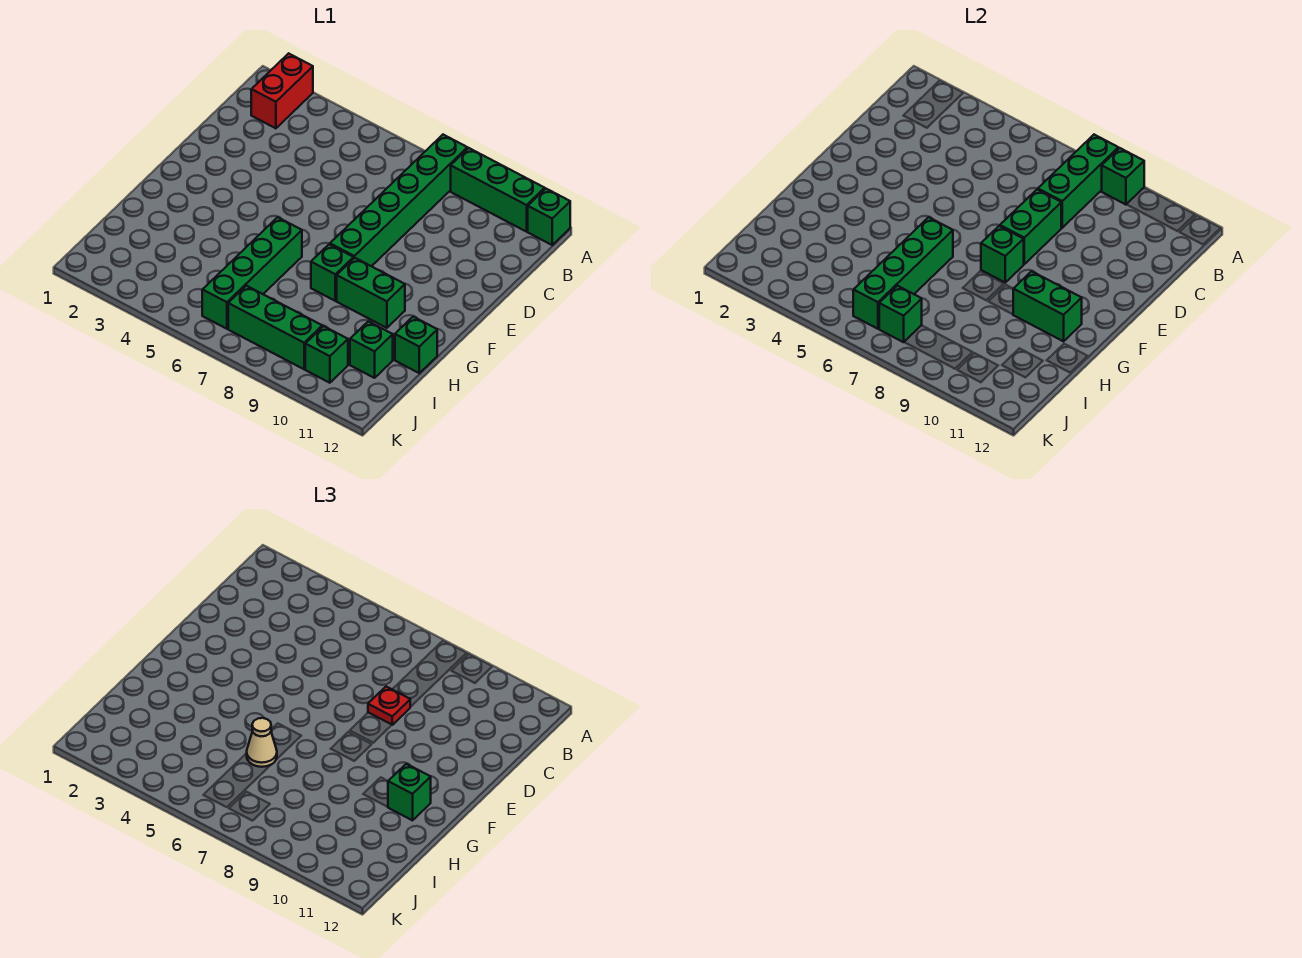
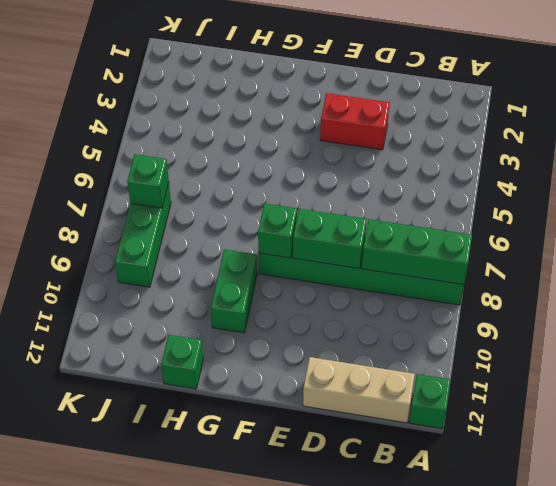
tan 1x3 brick [303,357,415,423] -> none
red 1x2 brick [320,93,389,150] -> red 1x2 brick moved to [251,53,313,128]
none -> green 1x3 brick [451,148,545,232]
none -> green 1x4 brick [202,217,302,329]
none -> green 1x1 brick [311,244,354,301]

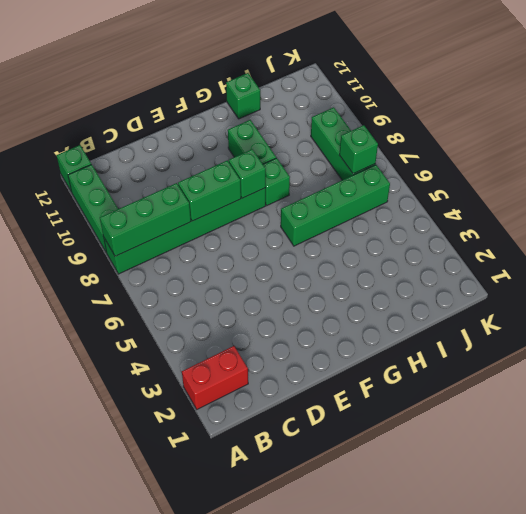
none -> green 1x1 brick [350,321,393,378]
none -> green 1x1 brick [305,326,348,383]
none -> green 1x1 brick [1102,148,1144,205]

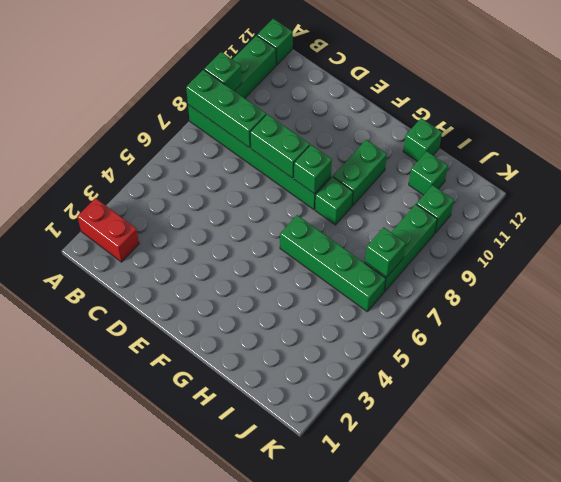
none -> green 1x4 brick [853,217,953,329]
none -> green 1x2 brick [1013,271,1082,341]
none -> red 1x1 plate [368,687,410,725]

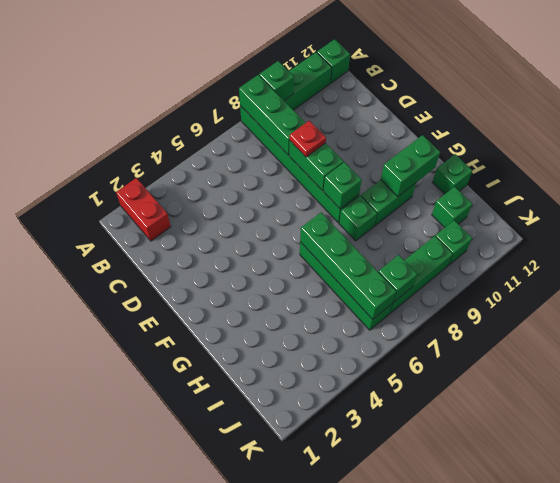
none -> green 1x1 brick [388,764,431,820]
none -> tan 1x1 cone [247,718,277,767]

